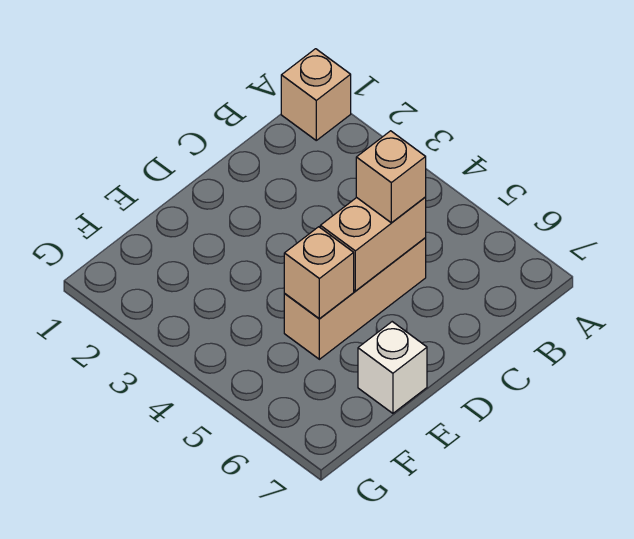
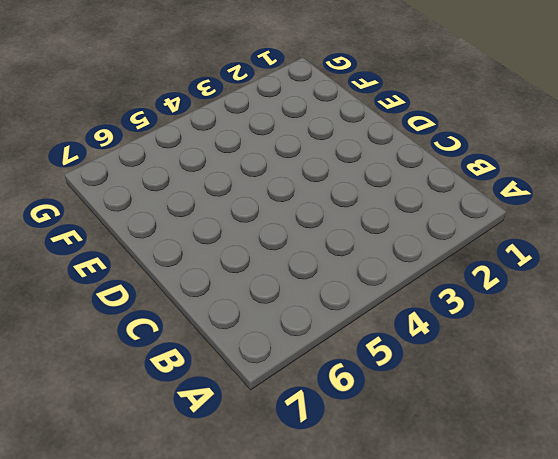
none -> tan 1x1 brick [281,49,351,140]
none -> tan 1x3 brick [284,238,426,359]

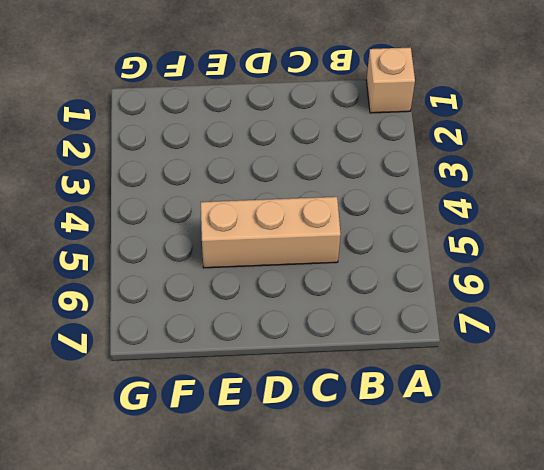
none -> white 1x1 brick [358,322,427,413]
none -> tan 1x2 brick [320,197,426,291]

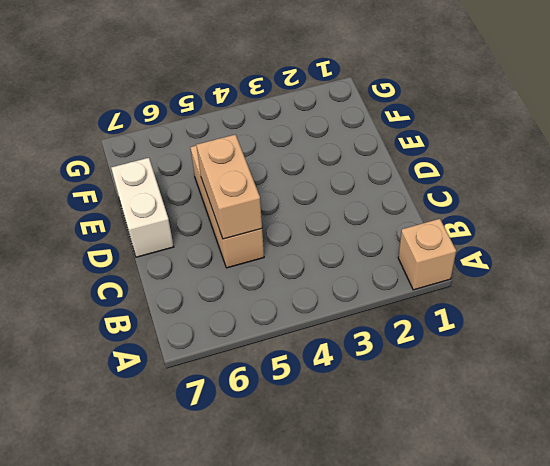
white 1x2 brick [111,158,174,257] -> white 1x1 brick [358,322,427,413]
none -> tan 1x1 brick [284,227,354,319]
none -> tan 1x1 brick [356,131,426,223]

